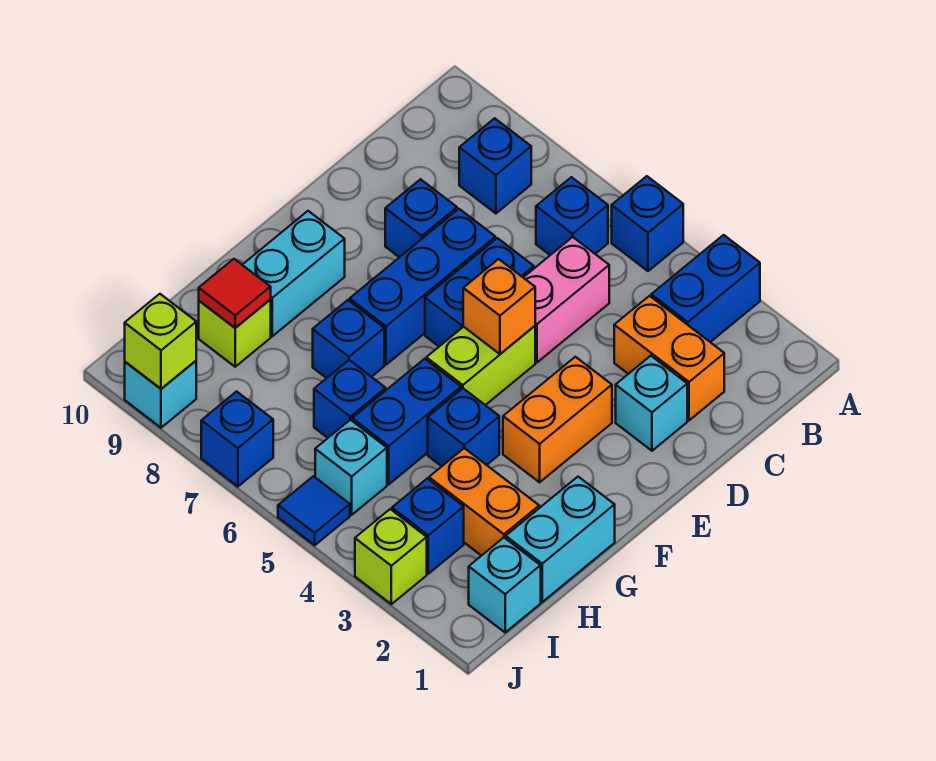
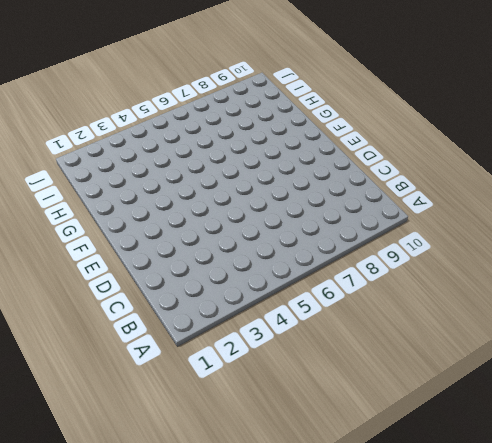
none -> blue 1x2 brick [651,235,760,342]
none -> blue 1x1 brick [612,176,683,271]
none -> blue 1x1 brick [536,177,608,255]
none -> blue 1x1 brick [459,118,531,213]

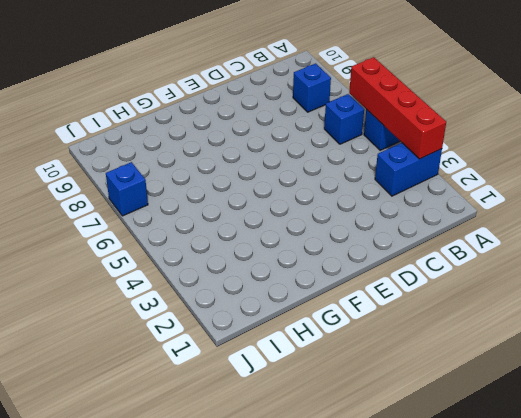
red 1x4 brick [349,57,446,159] -> none
none -> orange 1x2 brick [614,296,724,420]
none -> pink 1x2 brick [523,237,609,363]
none -> cyan 1x1 brick [616,356,687,451]
none -> blue 1x2 brick [425,238,534,346]

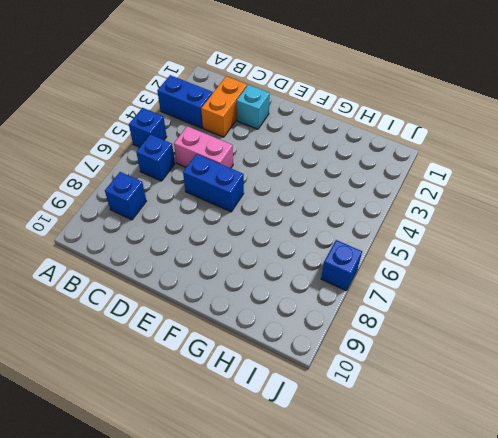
none -> blue 1x3 brick [350,209,495,365]
none -> blue 1x1 brick [385,179,457,257]
none -> orange 1x2 brick [503,357,612,482]
none -> lime 1x2 brick [426,326,535,405]

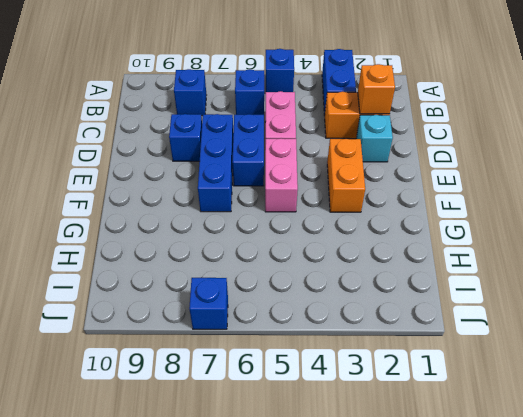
orange 1x1 brick [358,64,395,114] -> orange 1x1 brick moved to [463,259,535,354]
pink 1x2 brick [265,138,298,212] -> lime 1x2 brick [426,326,535,405]
none -> cyan 1x2 brick [243,211,345,336]
none -> cyan 1x2 brick [506,477,615,602]
none -> blue 1x1 brick [428,388,499,466]
none -> blue 1x2 brick [352,359,461,484]

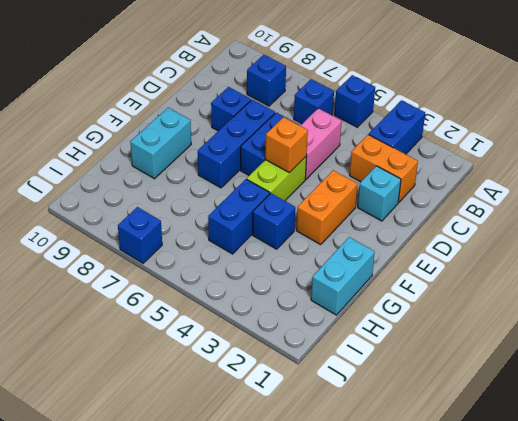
none -> blue 1x1 brick [313,300,384,378]
none -> orange 1x2 brick [429,448,539,556]
none -> blue 1x1 brick [314,360,386,438]
none -> lime 1x1 brick [199,300,271,367]

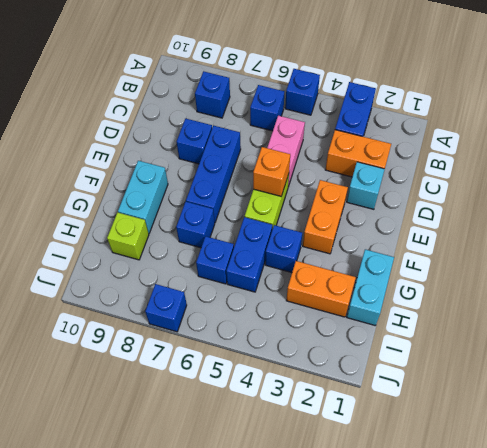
none -> blue 1x2 brick [425,238,534,346]
none -> cyan 1x1 brick [469,538,541,632]
none -> blue 1x1 brick [392,479,464,574]
none -> cyan 1x1 brick [315,420,387,515]

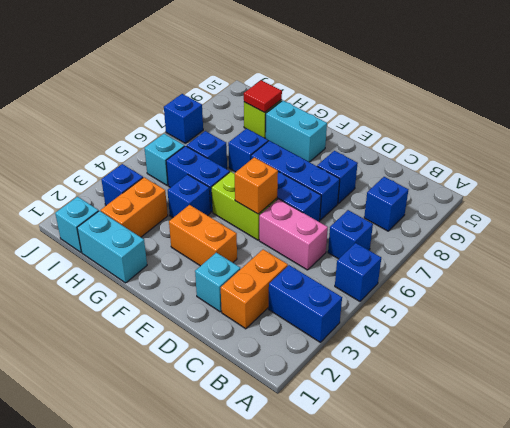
none -> lime 1x1 brick [355,509,427,604]
none -> blue 1x1 tile [278,476,350,545]
none -> cyan 1x1 brick [125,361,196,428]
none -> lime 1x1 brick [125,294,196,389]

